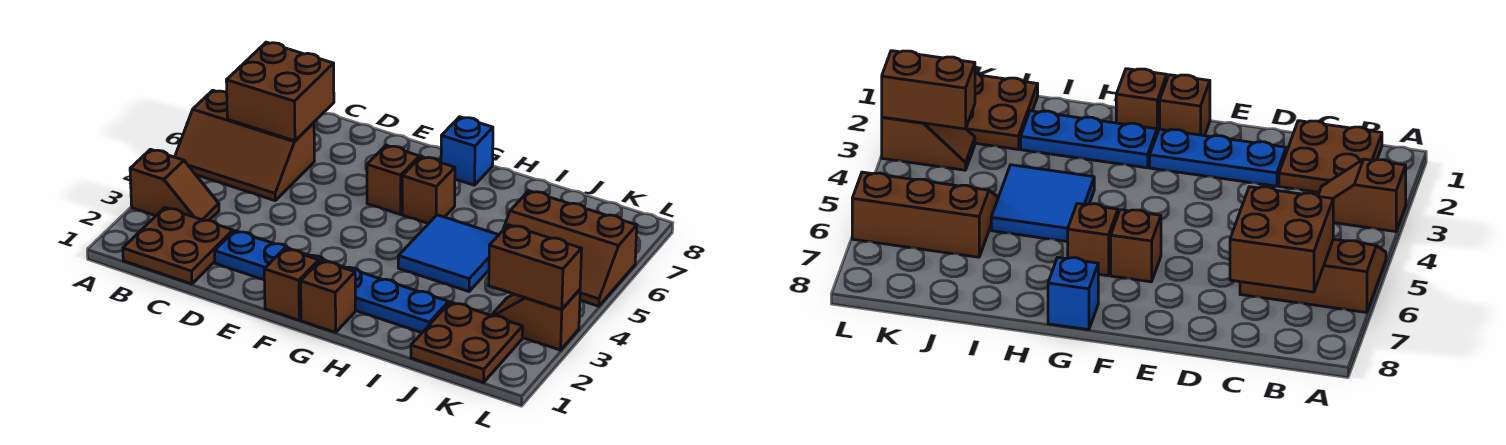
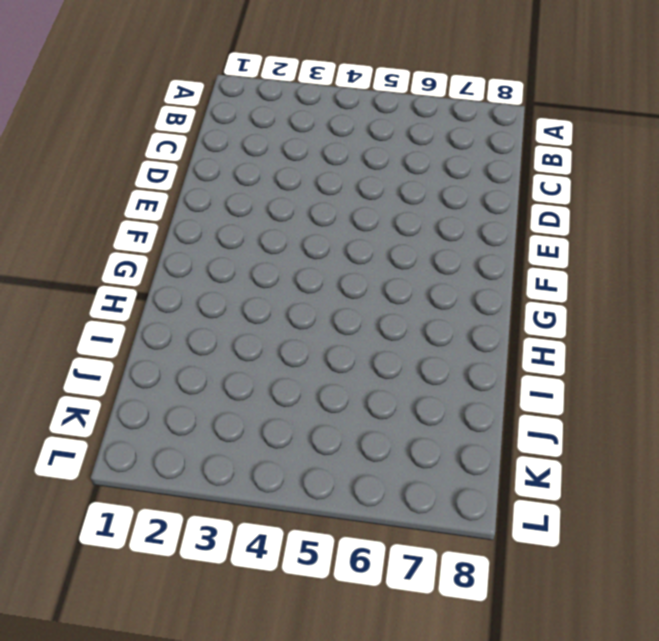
none -> brown 1x2 slope [130,149,219,221]
none -> brown 2x3 slope [175,90,314,200]
none -> brown 2x2 plate [123,208,233,284]

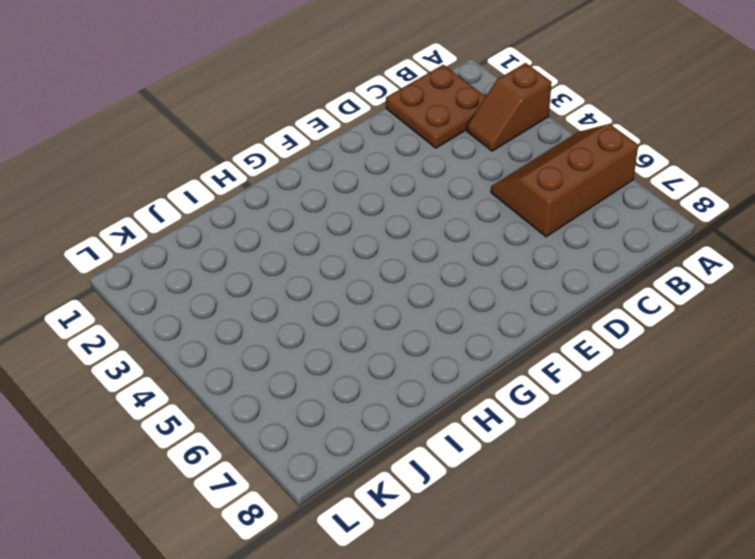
none -> blue 1x3 plate [215,231,340,280]
none -> brown 1x1 brick [264,249,319,320]
none -> brown 1x1 brick [367,145,419,214]

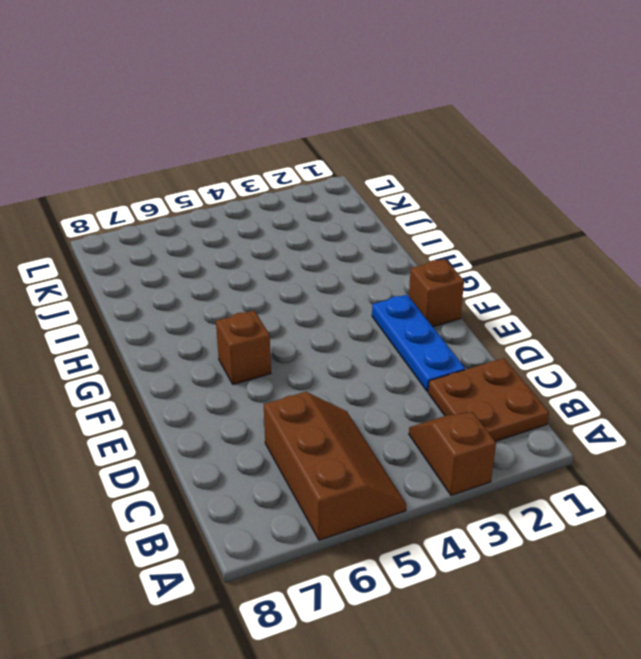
none -> brown 1x1 brick [301,260,355,332]
none -> blue 1x3 plate [341,266,449,333]
none -> brown 1x1 brick [402,156,455,224]

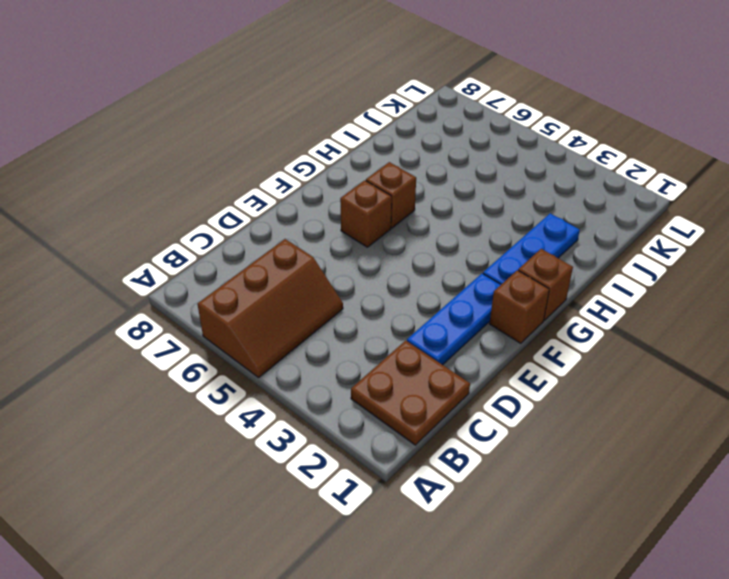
none -> brown 1x2 slope [130,149,219,221]
none -> blue 1x1 brick [441,117,493,185]
none -> blue 2x2 tile [398,215,498,292]

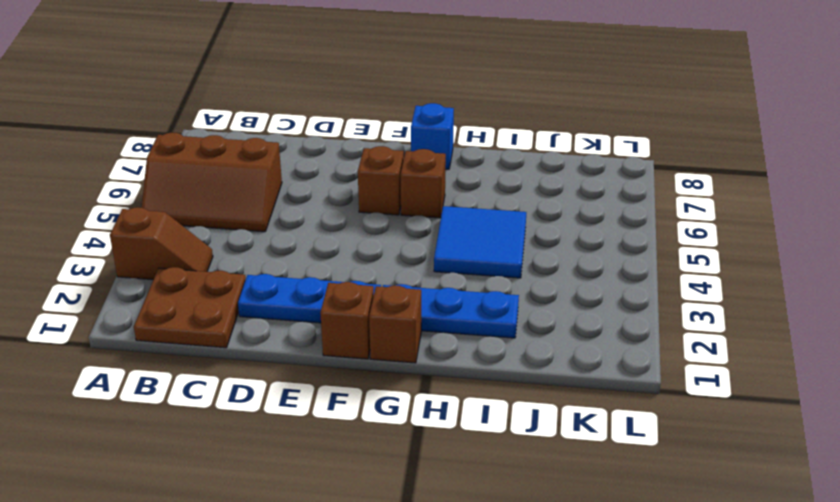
none -> brown 2x2 plate [411,302,523,382]
none -> brown 2x3 slope [503,191,637,306]
none -> brown 1x2 slope [491,290,580,350]

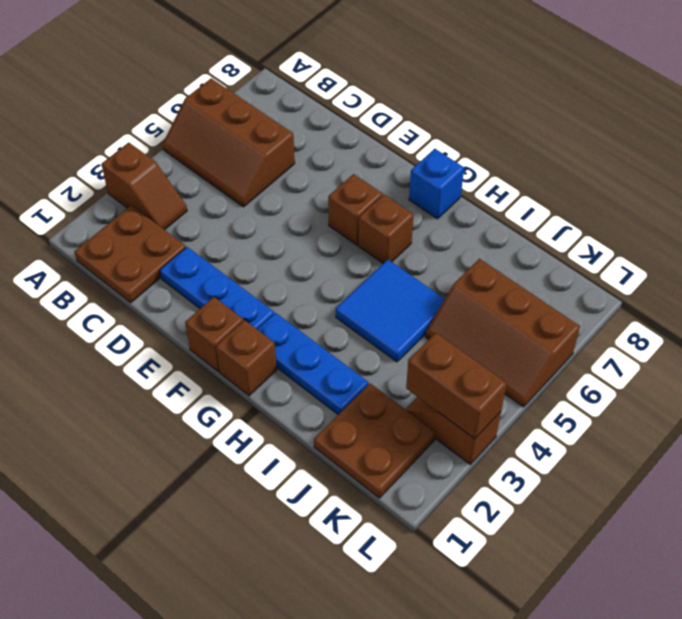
none -> brown 2x2 brick [226,42,334,141]

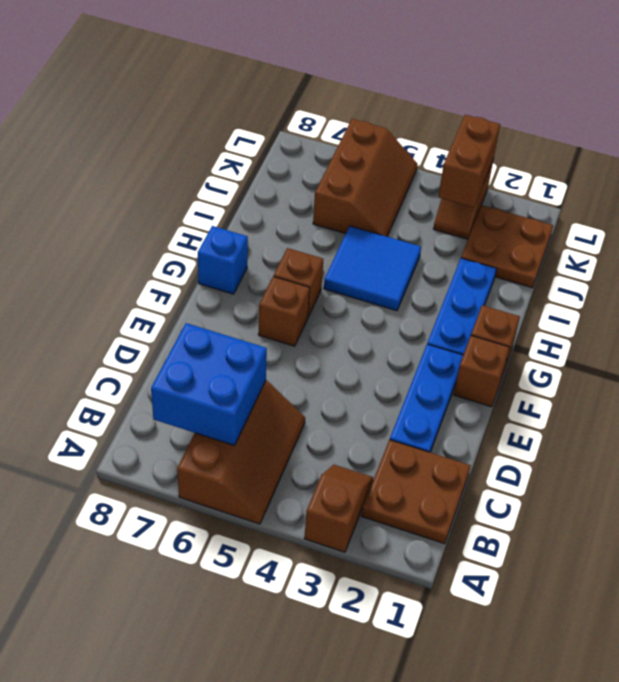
blue 2x2 brick [151,323,267,445] -> brown 2x2 brick [226,42,334,141]

